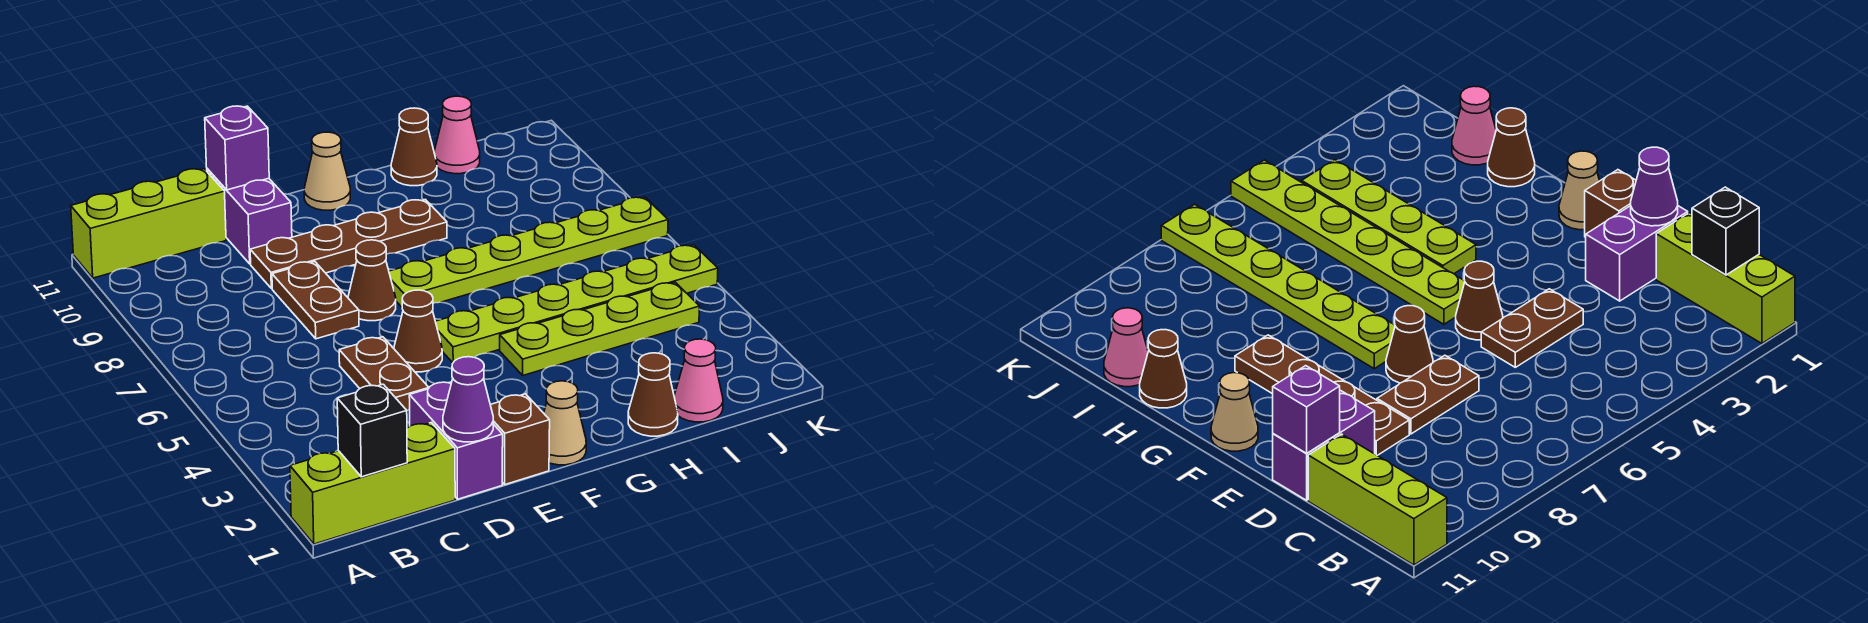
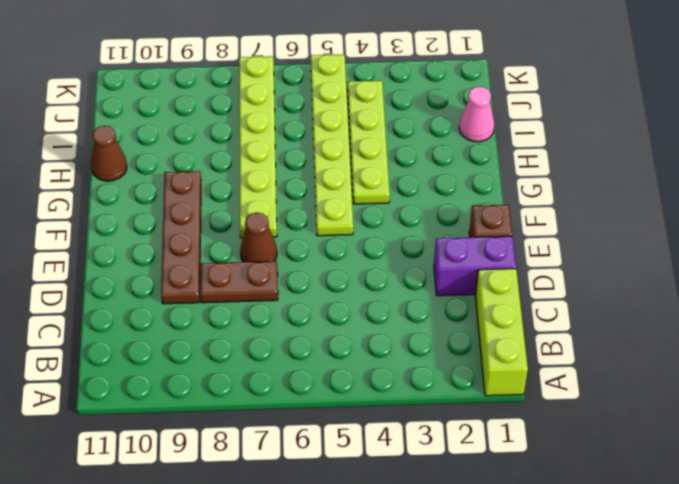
none -> lime 1x3 brick [71,169,226,278]
none -> brown 1x2 plate [339,337,429,411]
none -> purple 1x2 brick [207,169,292,264]

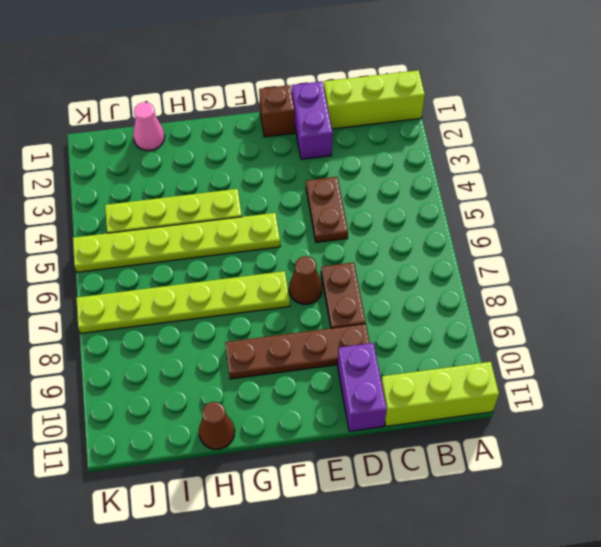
none -> brown 1x1 cone [394,290,442,372]
none -> tan 1x1 cone [544,381,586,465]
none -> tan 1x1 cone [304,132,350,210]

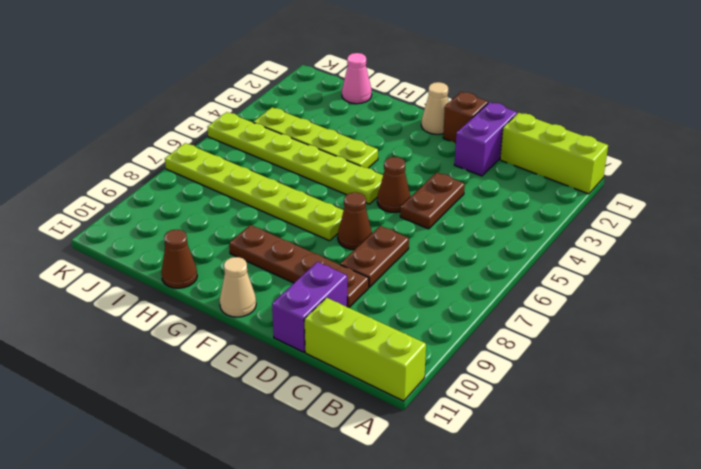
none -> brown 1x1 cone [628,353,678,436]
none -> pink 1x1 cone [434,96,480,174]
none -> black 1x1 brick [337,384,407,477]

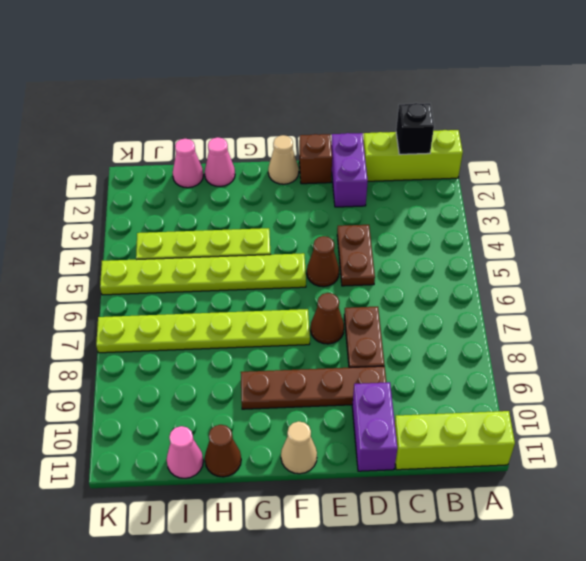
pink 1x1 cone [205,137,235,186] -> brown 1x1 cone [628,353,678,436]
none -> purple 1x1 cone [443,357,493,442]
none -> purple 1x1 brick [205,106,269,190]

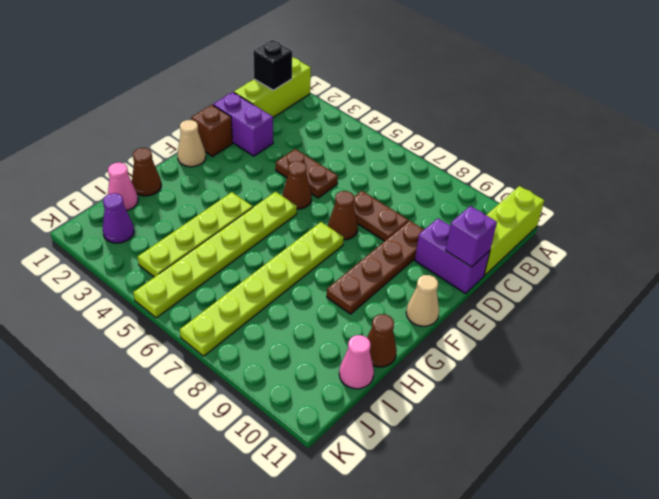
purple 1x1 cone [103,193,134,243] -> purple 1x1 cone moved to [443,357,493,442]

